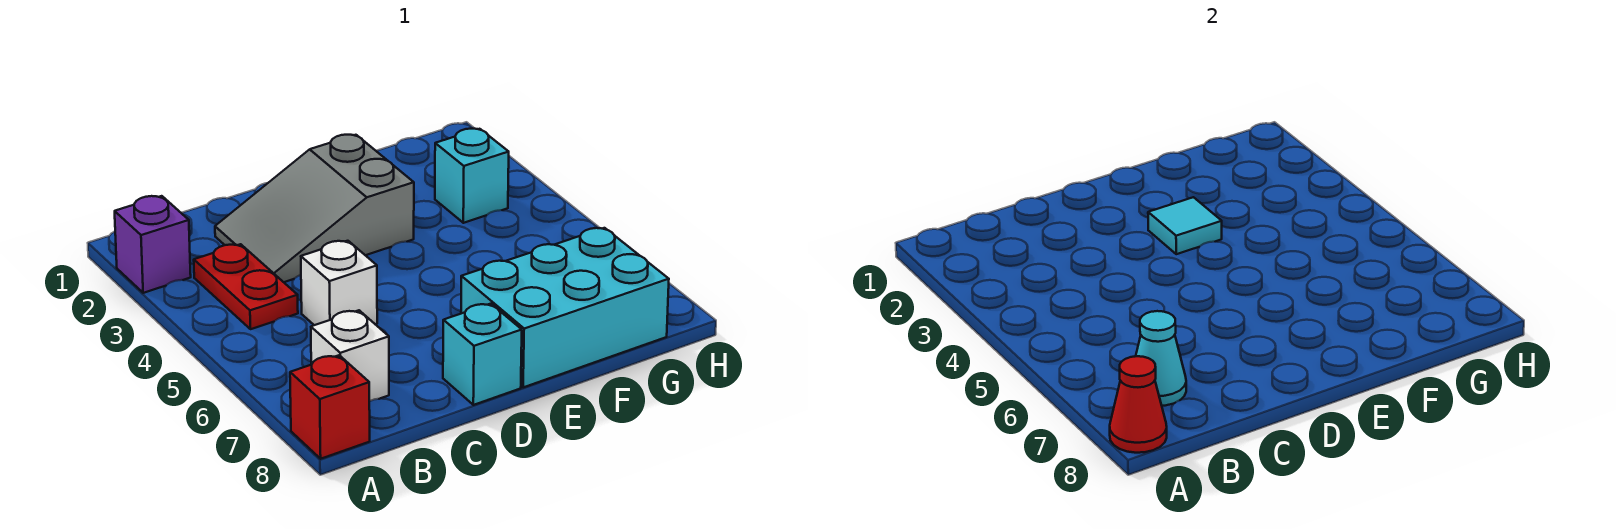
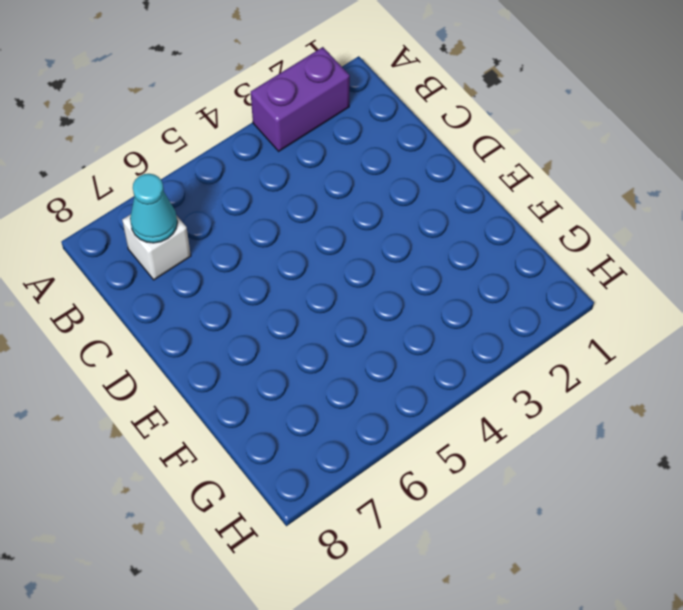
purple 1x2 brick [251,47,350,151] -> purple 1x1 brick [115,196,191,293]
none -> red 1x1 brick [290,355,370,459]
none -> red 1x2 plate [194,244,298,329]
none -> grey 2x3 slope [215,135,414,282]

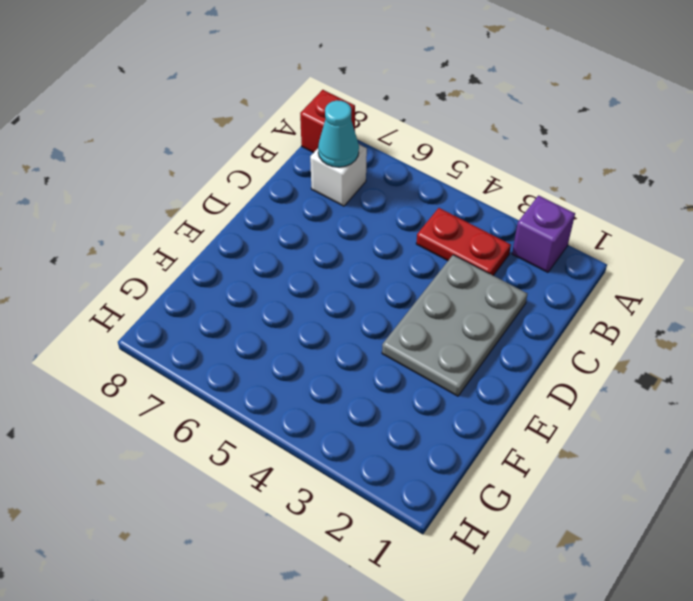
grey 2x3 plate [382,255,527,396] -> grey 2x3 slope [215,135,414,282]
none -> white 1x1 brick [301,241,377,325]
none -> cyan 1x1 brick [443,304,522,405]
none -> cyan 2x3 brick [461,228,669,387]

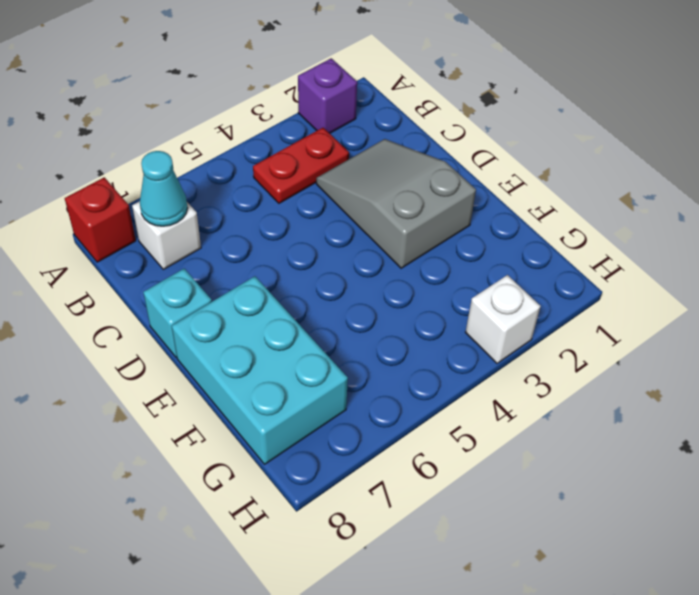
white 1x1 brick [465,275,541,363] -> white 1x1 brick moved to [301,241,377,325]
none -> cyan 1x1 brick [435,129,509,223]
none -> red 1x1 cone [1110,356,1167,453]
none -> cyan 1x1 tile [1148,197,1222,254]

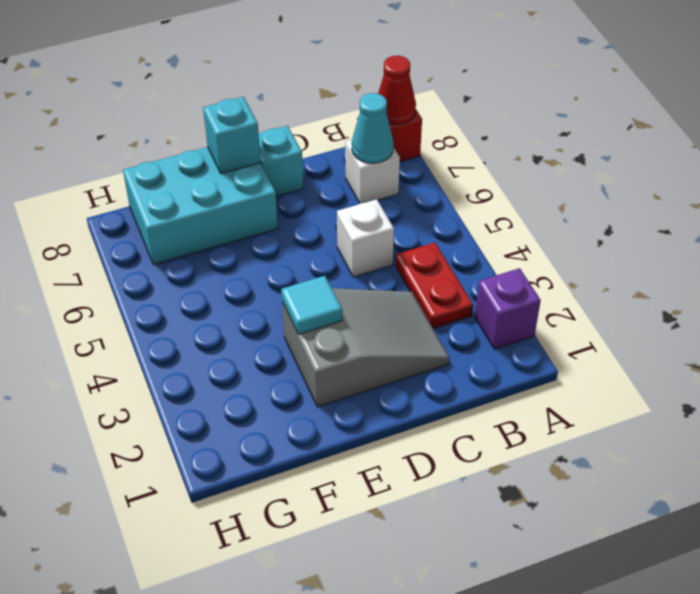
cyan 1x1 brick [203,97,261,173] -> cyan 1x1 brick moved to [435,129,509,223]

